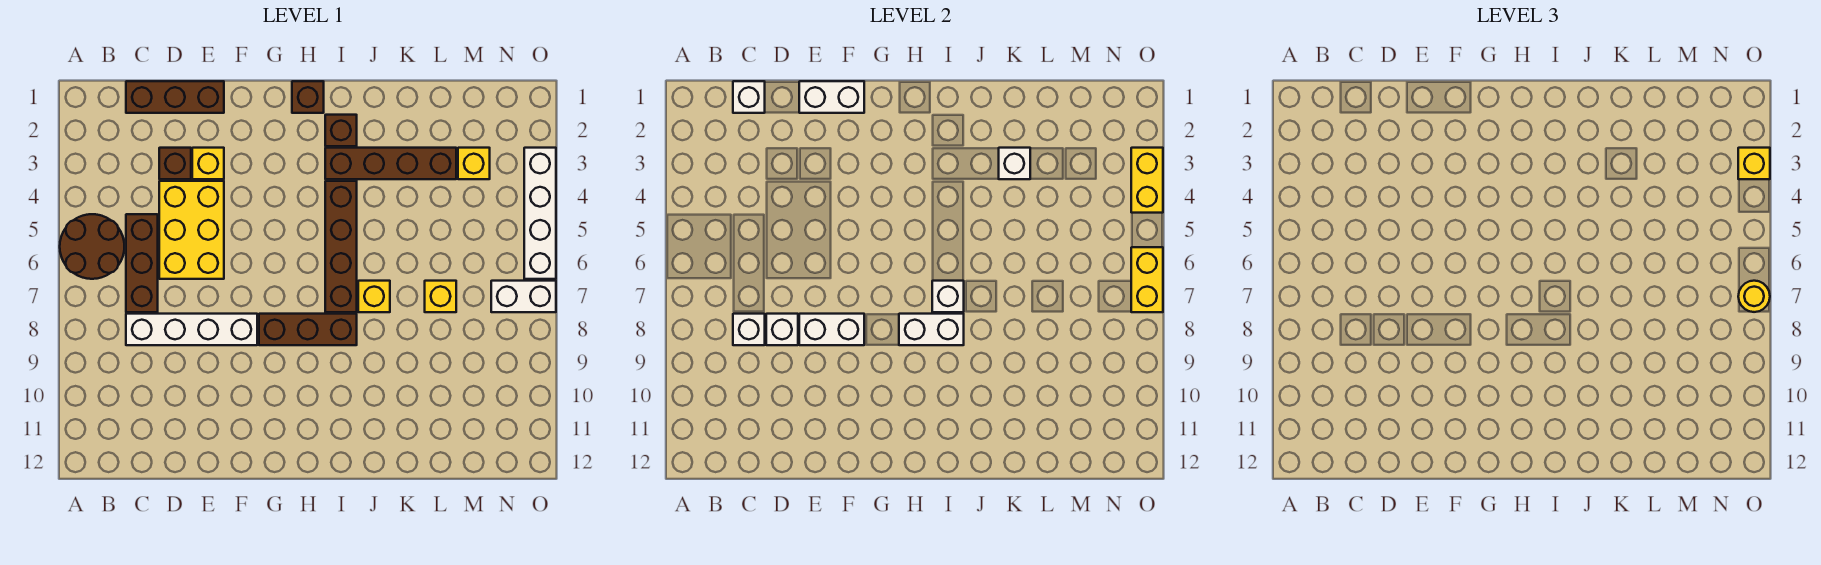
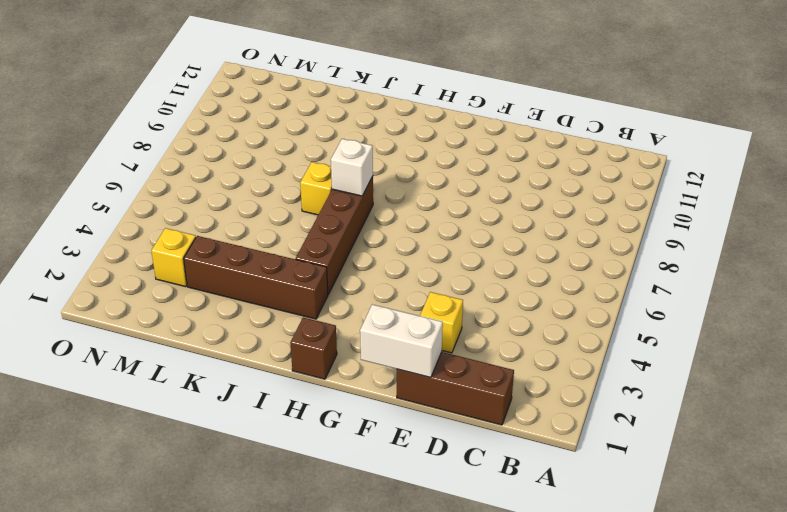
none -> brown 2x2 round brick [60,214,124,279]
none -> brown 1x3 brick [126,214,158,312]
none -> white 1x4 brick [126,314,257,345]

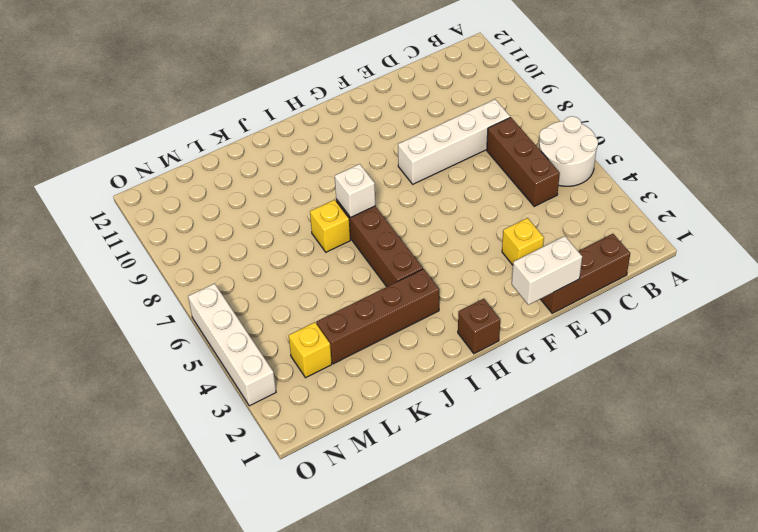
white 2x2 round brick [539,116,598,186] -> brown 2x2 round brick [60,214,124,279]
none -> brown 1x1 brick [159,148,191,179]
none -> yellow 2x3 brick [159,181,224,279]
none -> brown 1x3 brick [259,314,357,345]

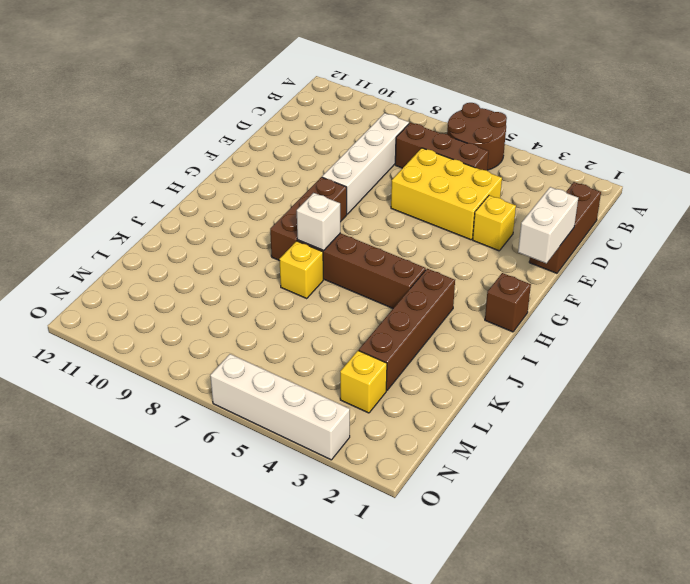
none -> brown 1x1 brick [159,148,191,179]
none -> brown 1x1 brick [325,115,357,146]
none -> yellow 1x1 brick [425,281,456,312]

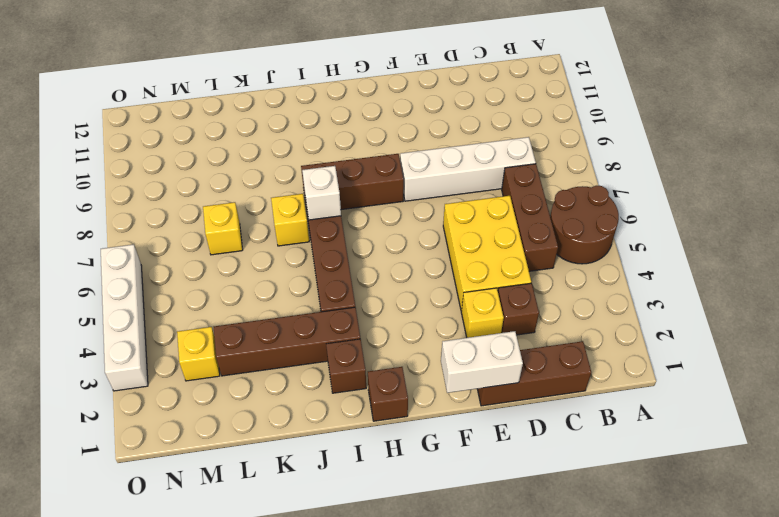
none -> white 1x2 brick [491,281,556,312]
none -> white 1x1 brick [733,81,765,113]
none -> white 1x1 brick [733,314,765,345]

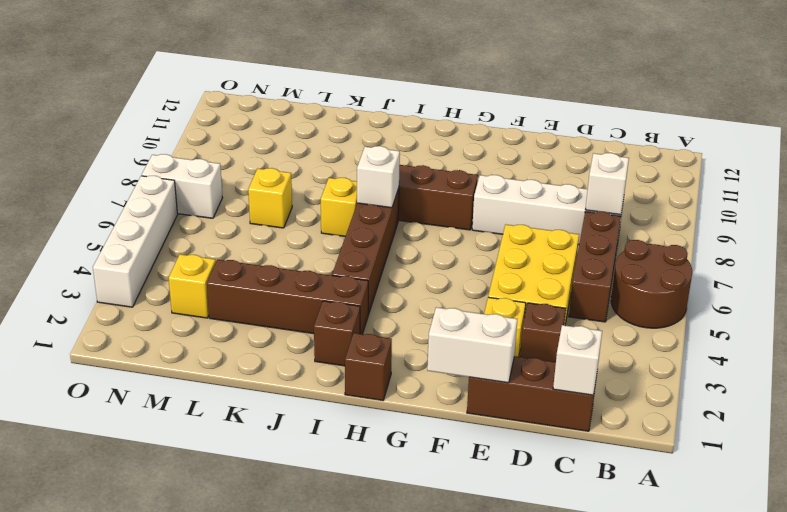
none -> white 1x1 brick [766,314,798,345]
none -> white 1x2 brick [799,314,864,345]
none -> white 1x2 brick [899,314,964,345]

